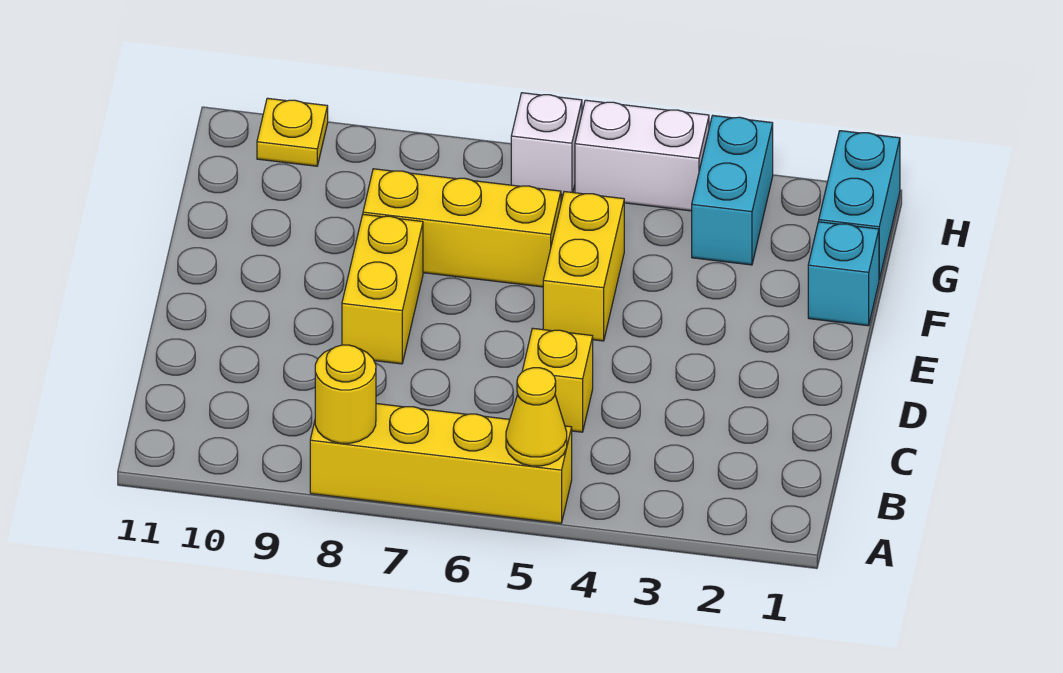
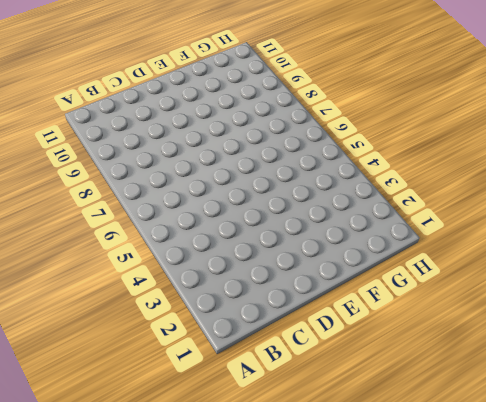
none -> yellow 1x4 brick [310,404,572,523]
none -> yellow 1x1 brick [522,328,593,432]
none -> yellow 1x2 brick [342,214,423,364]

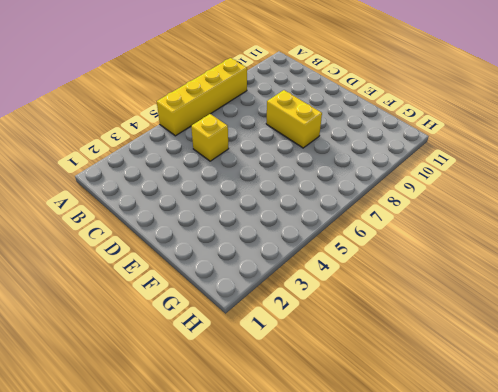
none -> yellow 1x2 brick [543,192,624,341]
none -> cyan 1x1 brick [808,222,879,326]
none -> yellow 1x3 brick [363,169,561,287]

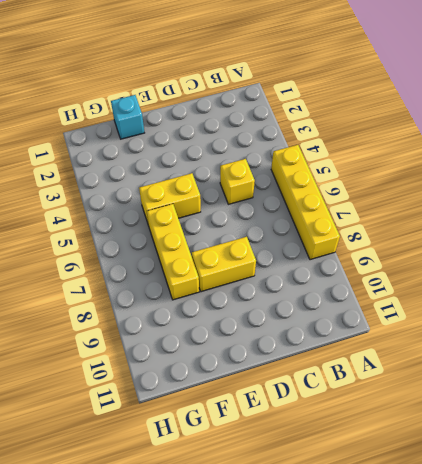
none -> cyan 1x2 brick [819,131,900,279]
none -> cyan 1x2 brick [692,115,773,265]
none -> white 1x2 brick [575,100,709,211]

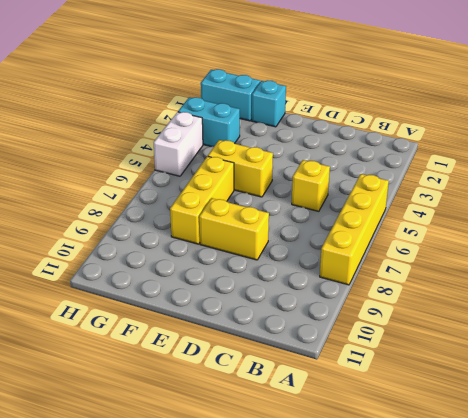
none -> white 1x1 brick [511,93,582,196]
none -> yellow 1x1 plate [257,98,328,166]
none -> yellow 1x1 cone [506,368,567,466]

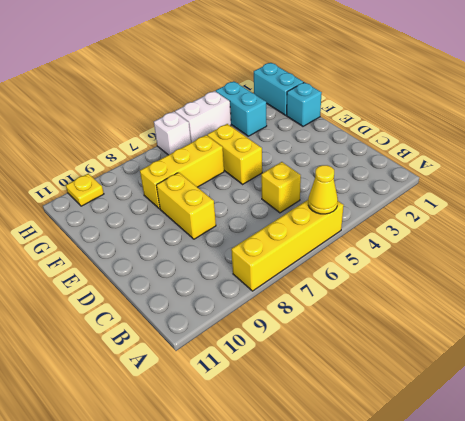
none -> yellow 1x1 round brick [315,345,376,443]

